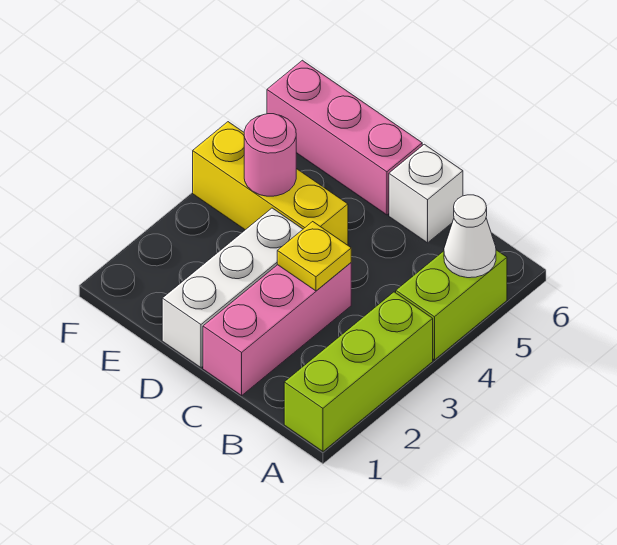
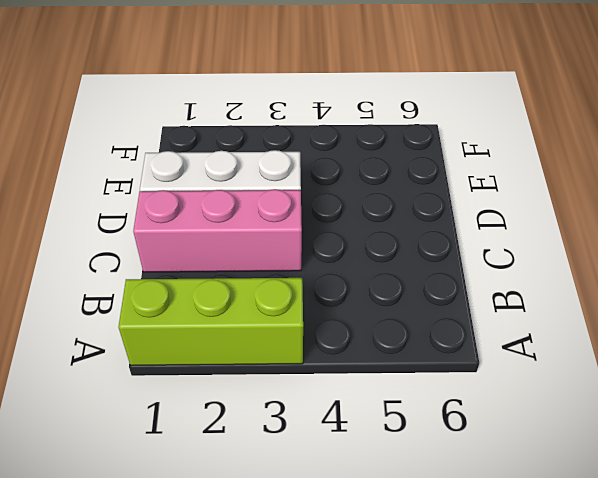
none -> lime 1x2 brick [396,250,507,360]
none -> white 1x1 brick [389,144,463,243]

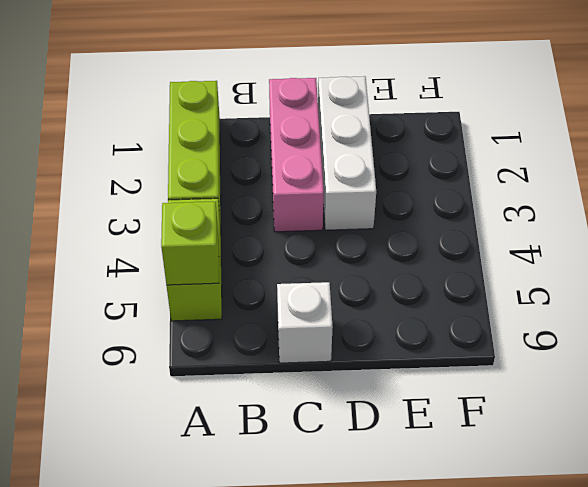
lime 1x1 brick [161,202,219,285] -> white 1x1 cone [444,195,496,278]
none -> yellow 1x3 brick [193,122,348,245]
none -> pink 1x3 brick [267,60,422,215]

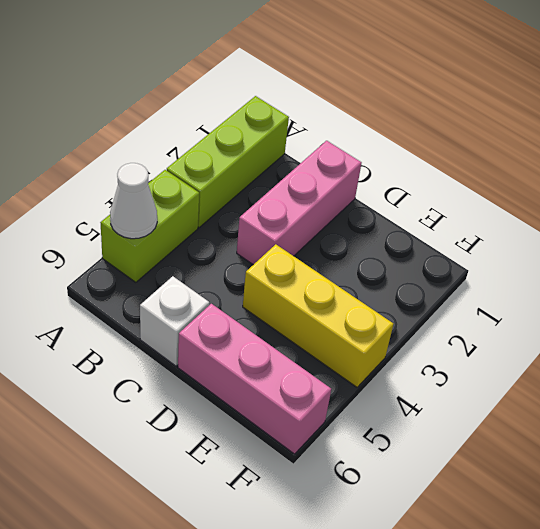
none -> white 1x3 brick [162,208,303,367]
none -> yellow 1x1 plate [277,222,351,291]

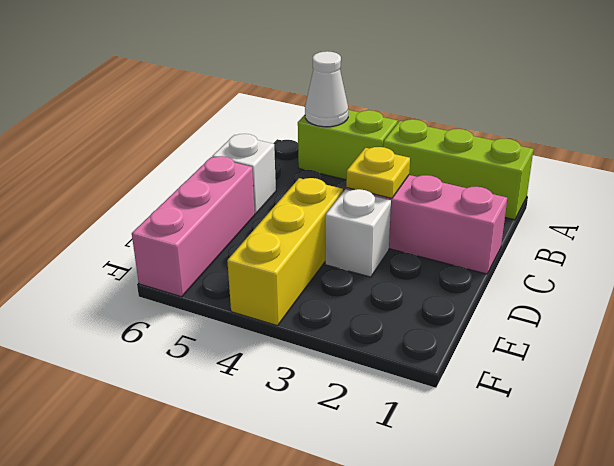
white 1x1 brick [325,189,391,277] -> white 1x3 brick [162,208,303,367]
none -> pink 1x1 round brick [244,114,296,196]

